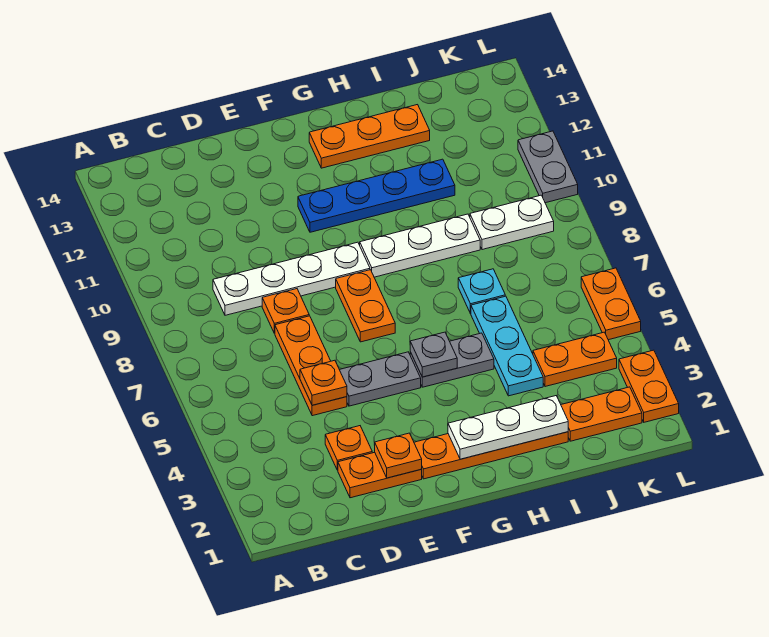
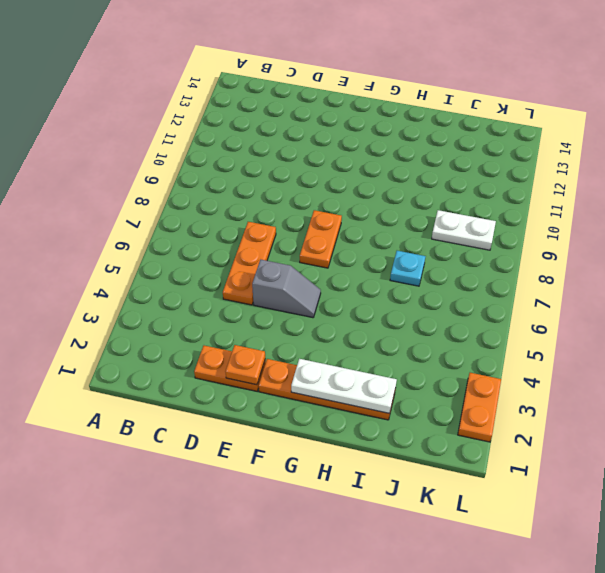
grey 1x2 slope [252,260,321,318] -> grey 1x2 plate [340,352,421,406]
none -> white 1x4 plate [213,242,370,315]
none -> orange 1x1 plate [325,426,372,470]
none -> orange 1x1 plate [262,289,309,333]

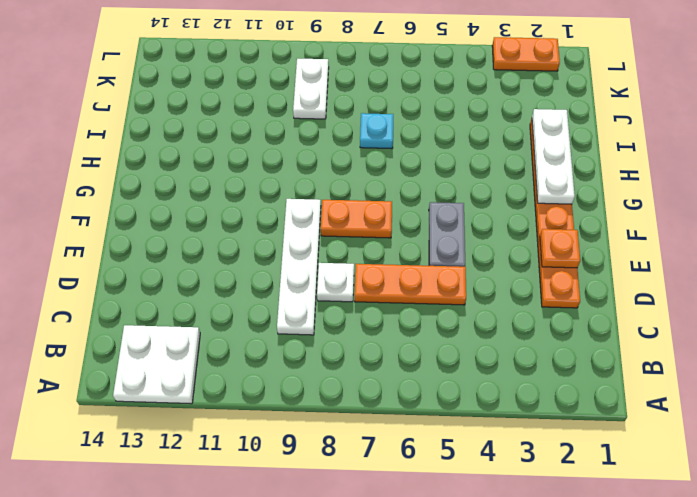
white 2x2 plate [113,325,200,404] -> none
white 1x1 plate [317,263,354,302] -> orange 1x1 plate [262,289,309,333]
none -> orange 1x1 plate [325,426,372,470]
none -> blue 1x4 plate [298,159,455,232]
none -> grey 1x2 plate [410,333,494,387]

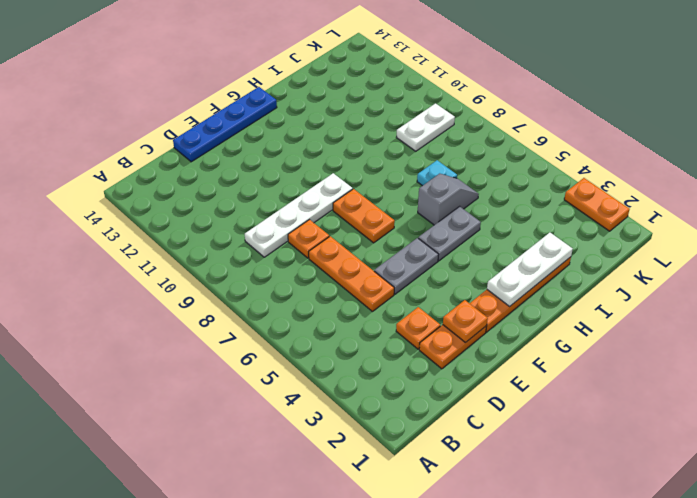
blue 1x4 plate [173,87,277,162] -> blue 1x4 plate moved to [298,159,455,232]
grey 1x2 slope [418,174,479,225] -> cyan 1x3 plate [471,296,543,396]
none -> white 1x3 plate [360,214,480,277]
none -> orange 1x3 plate [309,105,430,168]
none -> orange 1x2 plate [561,387,642,441]

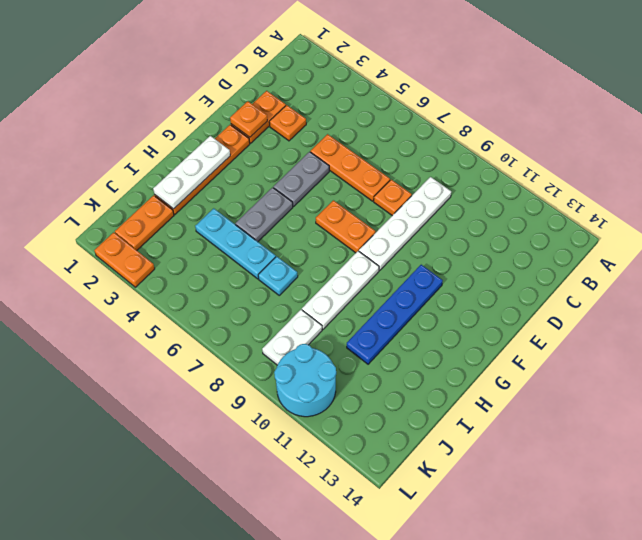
cyan 2x2 round brick [274,344,336,417] -> grey 1x2 plate [518,131,578,203]
none -> orange 1x3 plate [309,105,430,168]
none -> orange 1x2 plate [533,332,617,387]
none -> orange 1x2 plate [581,268,641,340]

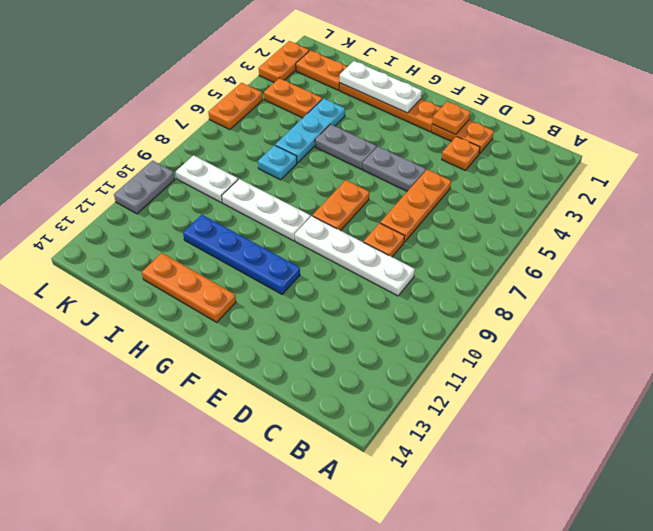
none -> orange 1x1 plate [300,360,347,405]
none -> grey 1x1 plate [410,332,457,377]

